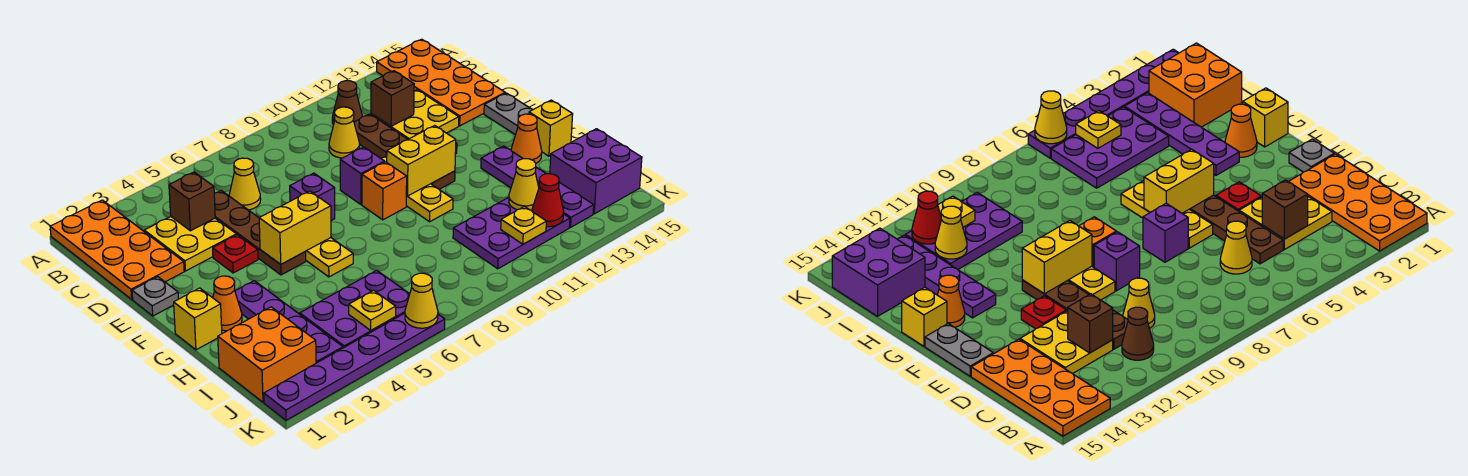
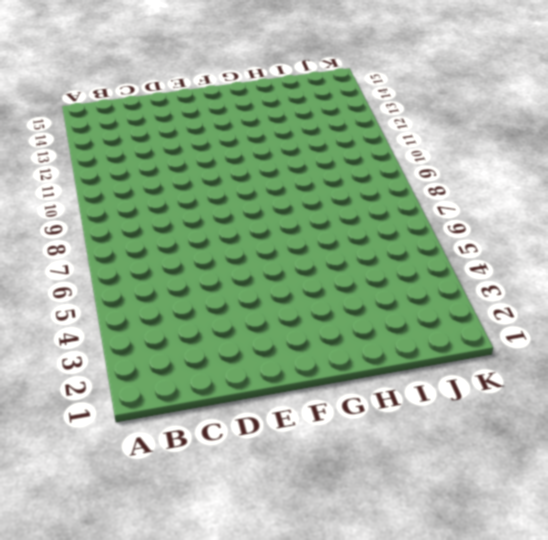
none -> orange 2x4 plate [50,200,184,299]
none -> orange 2x4 plate [377,39,505,126]
none -> brown 1x1 cone [332,81,363,125]
none -> yellow 2x2 plate [144,217,236,271]

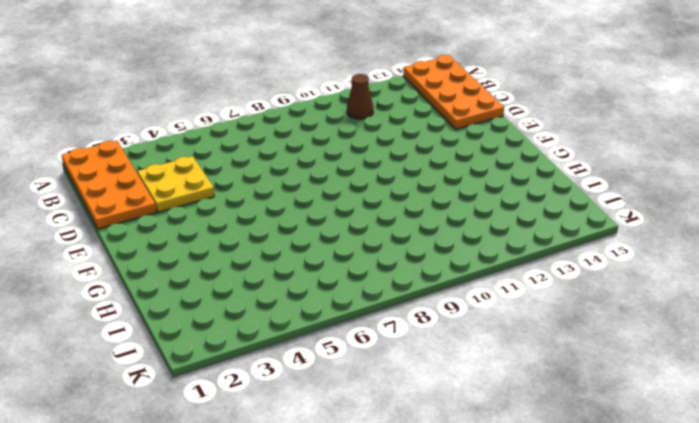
none -> brown 1x4 plate [214,191,306,275]
none -> yellow 1x1 cone [229,158,261,210]
none -> yellow 1x1 cone [329,107,360,158]
none -> brown 1x4 plate [354,114,455,189]

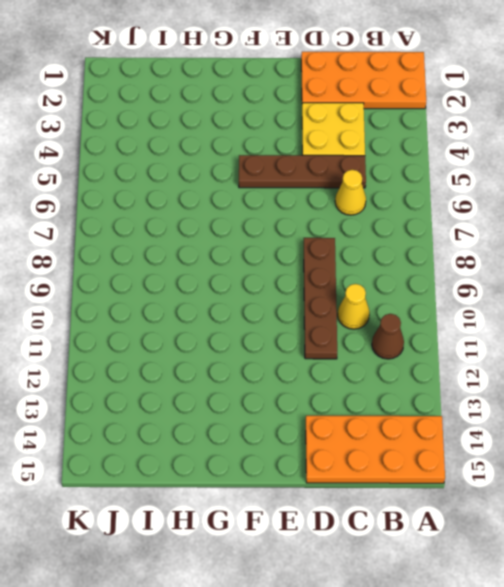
brown 1x4 plate [304,238,337,359] -> brown 1x4 plate turned to [354,114,455,189]
none -> yellow 2x2 plate [371,90,459,139]
none -> grey 1x1 plate [132,277,178,316]
none -> red 1x1 plate [213,235,258,273]
none -> yellow 1x3 plate [305,238,353,277]

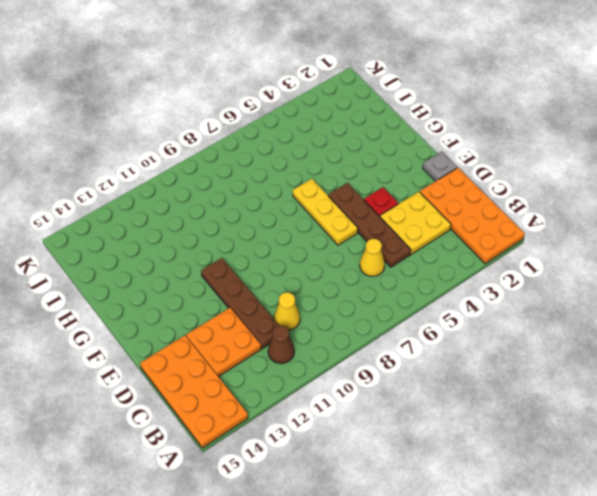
orange 2x2 plate [186,308,261,377] -> yellow 2x2 plate [371,90,459,139]
none -> purple 1x1 brick [290,173,335,221]
none -> purple 1x1 brick [340,147,385,204]
none -> yellow 1x3 plate [381,156,453,222]
none -> red 1x1 plate [1021,296,1066,329]

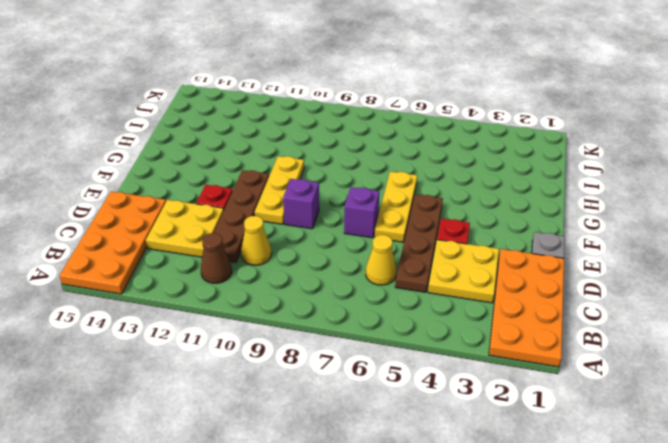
none -> grey 1x2 plate [484,93,533,135]
none -> orange 1x1 brick [362,162,407,220]
none -> yellow 1x1 brick [174,288,222,350]
none -> orange 1x1 cone [213,276,242,331]

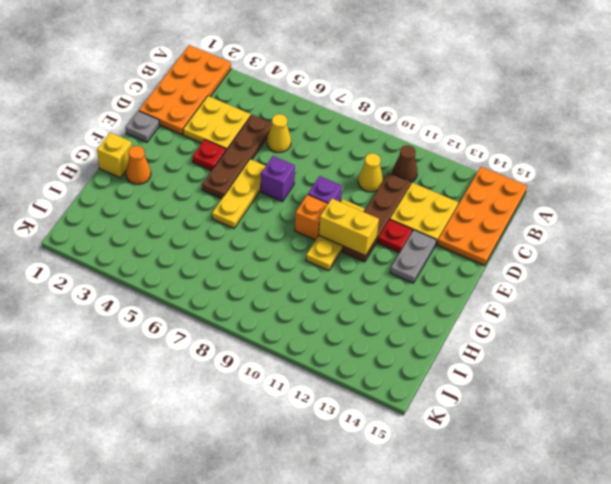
grey 1x2 plate [390,230,436,283] -> grey 1x2 plate moved to [484,93,533,135]
none -> purple 1x4 plate [235,281,343,363]
none -> purple 1x4 plate [481,146,594,227]
none -> orange 1x1 cone [511,114,542,163]
none -> yellow 1x1 brick [529,100,573,156]

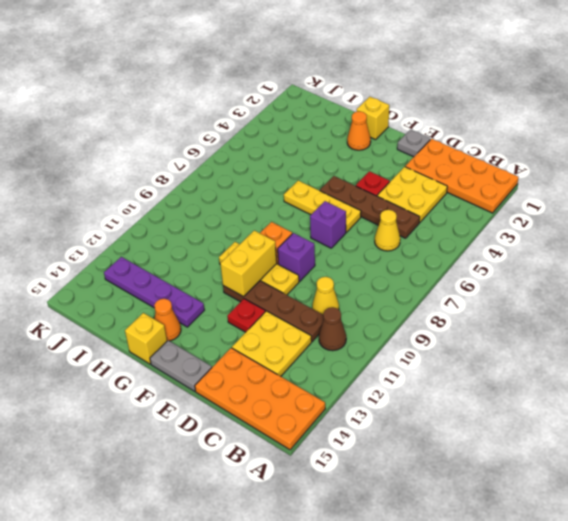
none -> purple 1x4 plate [235,281,343,363]
none -> orange 2x2 brick [218,307,316,402]
none -> purple 2x3 plate [300,270,410,348]
none -> purple 2x3 plate [453,197,570,269]

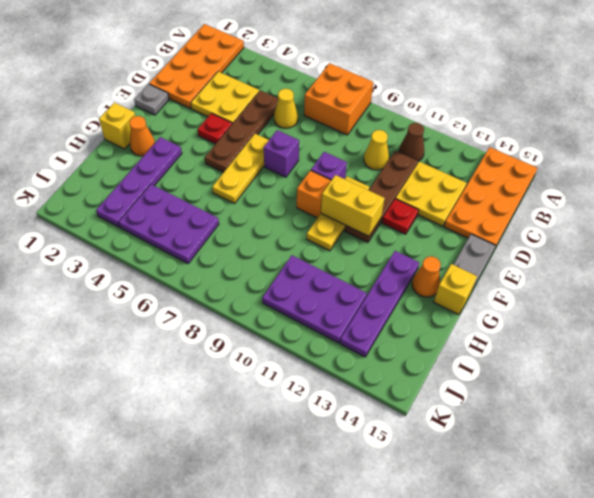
orange 2x2 brick [304,63,373,135] -> orange 2x2 brick moved to [218,307,316,402]
none -> purple 2x2 brick [550,129,642,214]
none -> purple 1x6 plate [264,313,445,420]
none -> brown 1x1 brick [169,172,215,231]
none -> brown 1x1 brick [371,71,414,126]

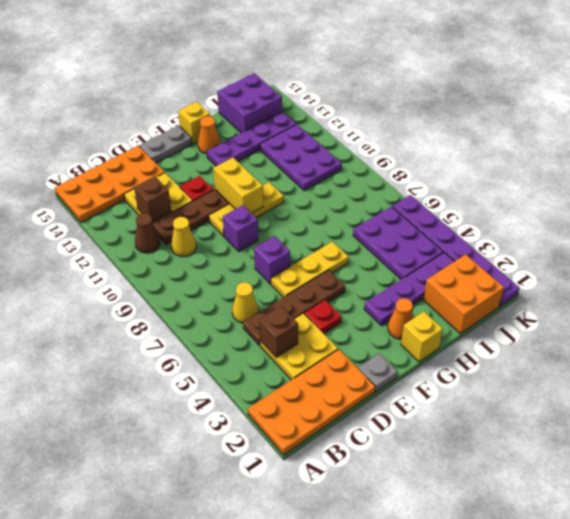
none -> orange 1x1 brick [362,162,407,220]
none -> yellow 1x2 brick [259,191,331,264]
none -> yellow 1x1 cone [509,159,539,210]
none -> yellow 1x1 plate [349,290,396,330]

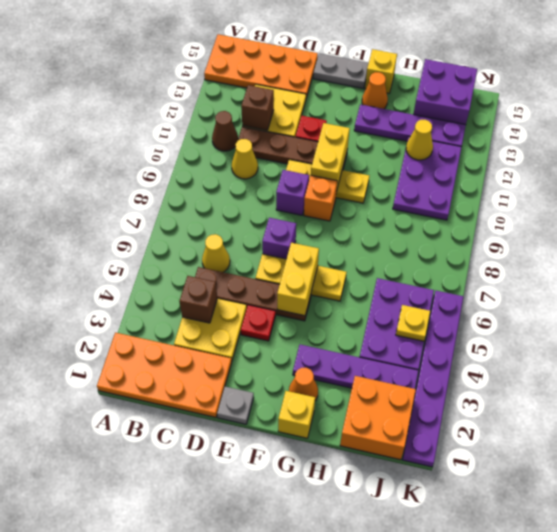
none -> yellow 1x1 plate [501,206,546,244]
none -> red 1x1 cone [532,174,564,227]
none -> yellow 1x1 cone [405,273,438,328]

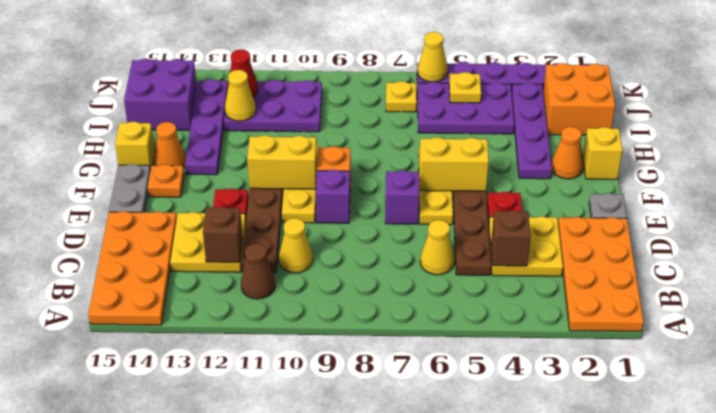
orange 1x1 plate [148,164,184,197] -> none
yellow 1x1 plate [386,81,417,112] -> yellow 1x1 plate moved to [501,206,546,244]

